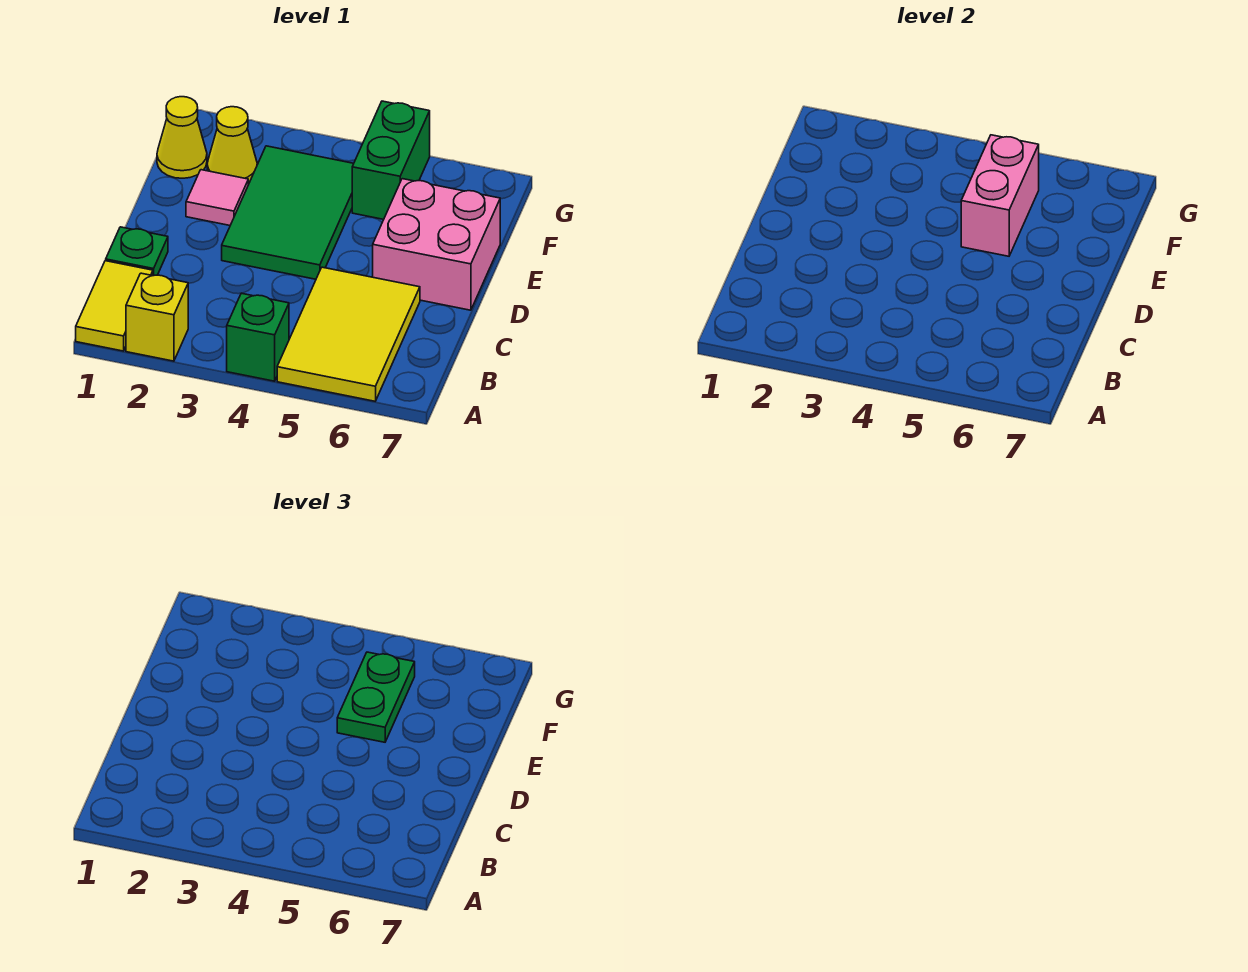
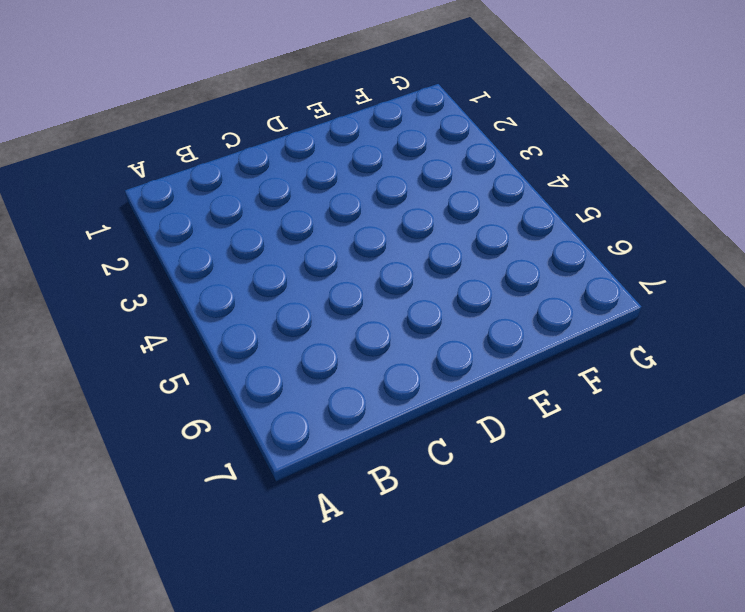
none -> yellow 1x2 tile [76,261,153,351]
none -> yellow 1x1 brick [126,273,188,361]
none -> green 1x1 brick [227,293,289,381]

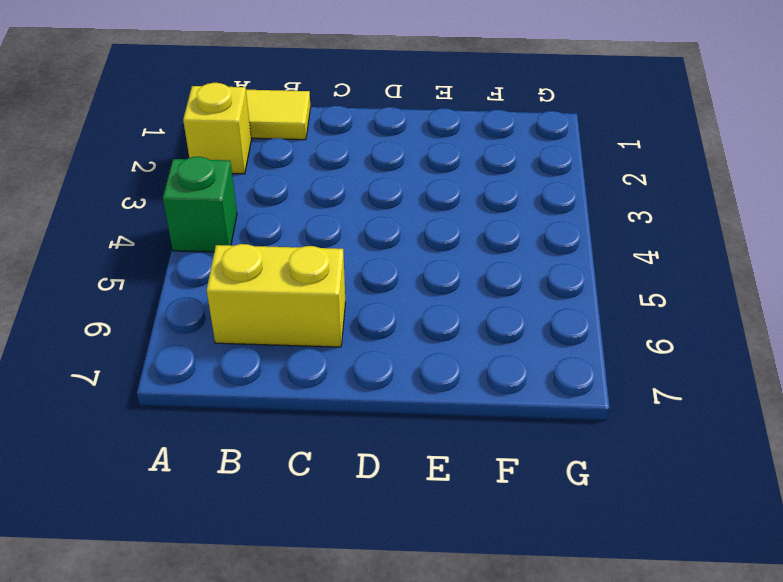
yellow 1x2 brick [207,244,345,347] -> yellow 2x3 tile [277,267,420,401]
none -> green 1x1 plate [106,227,168,276]
none -> green 2x3 tile [222,146,354,279]
none -> pink 2x2 brick [373,179,500,310]

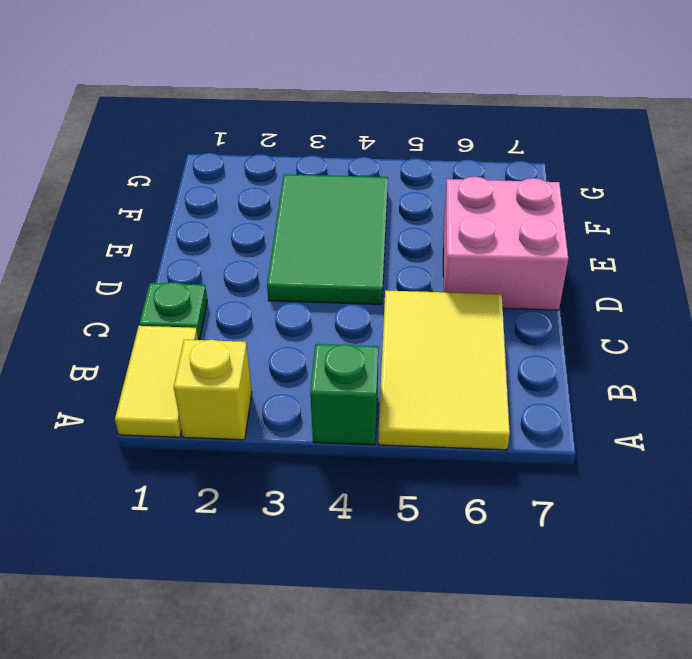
none -> pink 1x1 tile [186,170,248,225]
none -> yellow 1x1 cone [157,97,207,178]
none -> yellow 1x1 cone [207,107,257,184]

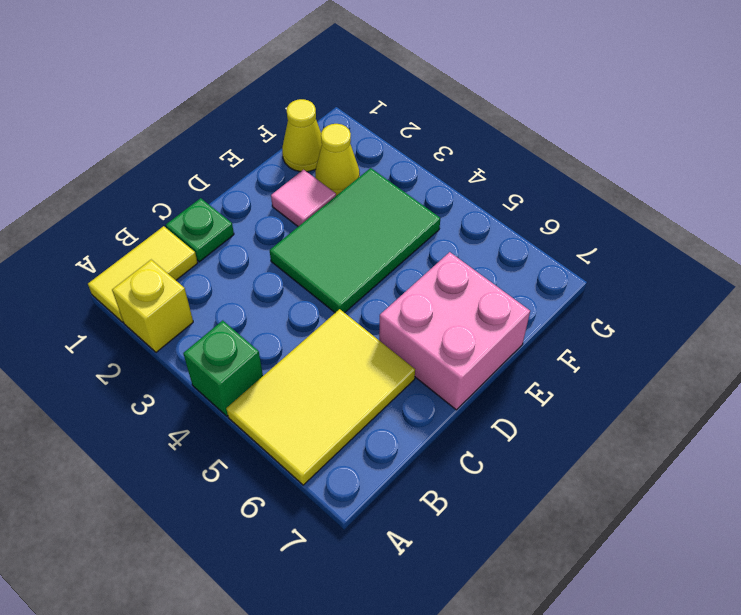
none -> green 1x2 brick [352,101,430,219]
none -> pink 1x2 brick [961,135,1039,256]
none -> green 1x2 plate [337,652,415,742]

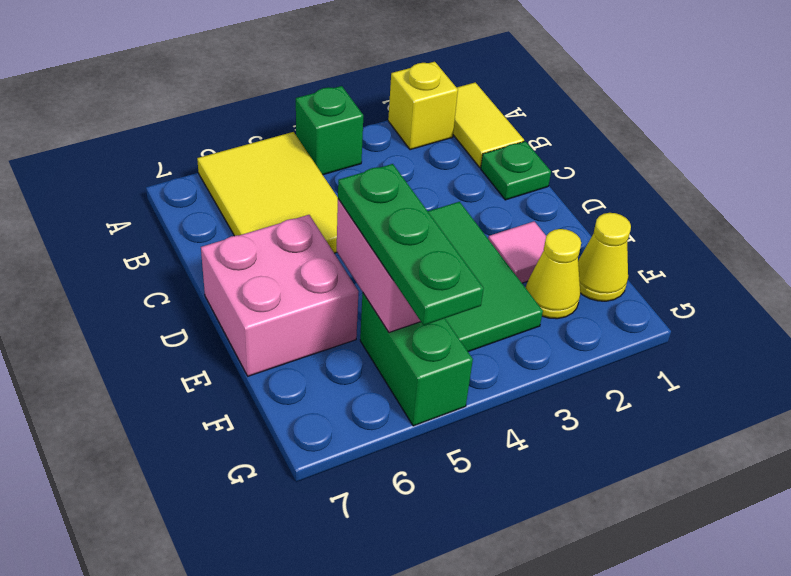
green 1x3 plate [338,164,484,325] -> green 1x2 plate [337,652,415,742]

